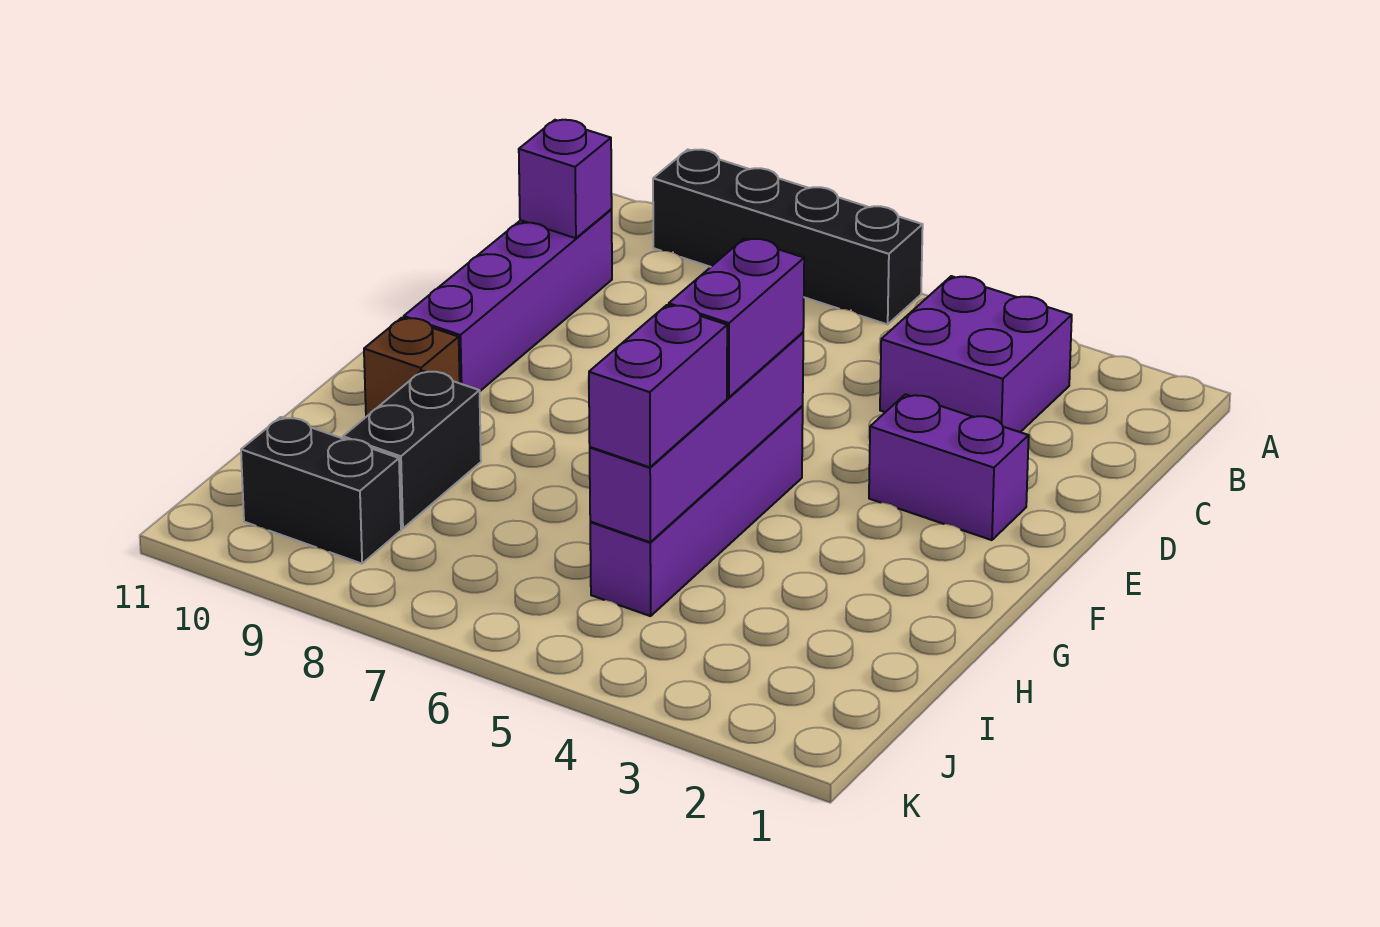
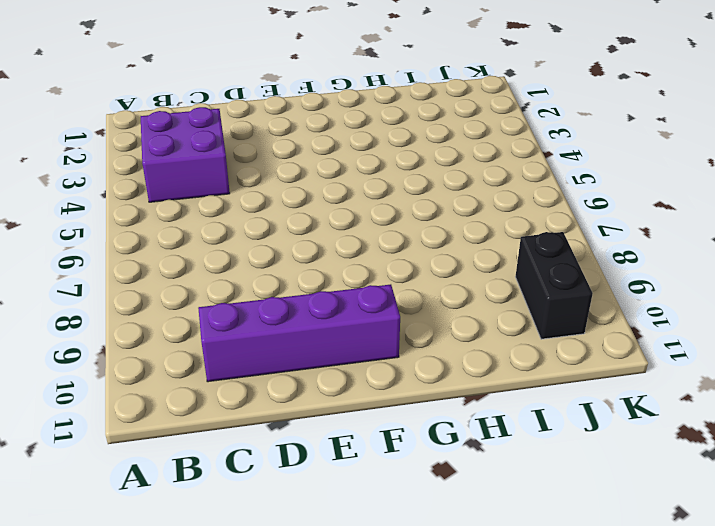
none -> black 1x4 brick [653,150,923,324]
none -> purple 1x2 brick [869,394,1029,540]
none -> purple 1x4 brick [590,406,803,616]

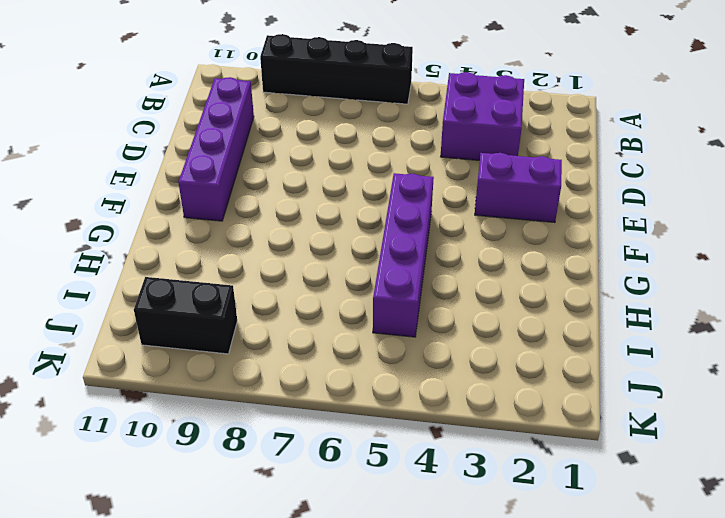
none -> brown 1x1 brick [364,318,460,417]
none -> black 1x2 brick [343,371,481,529]
none -> purple 1x1 brick [519,120,612,238]

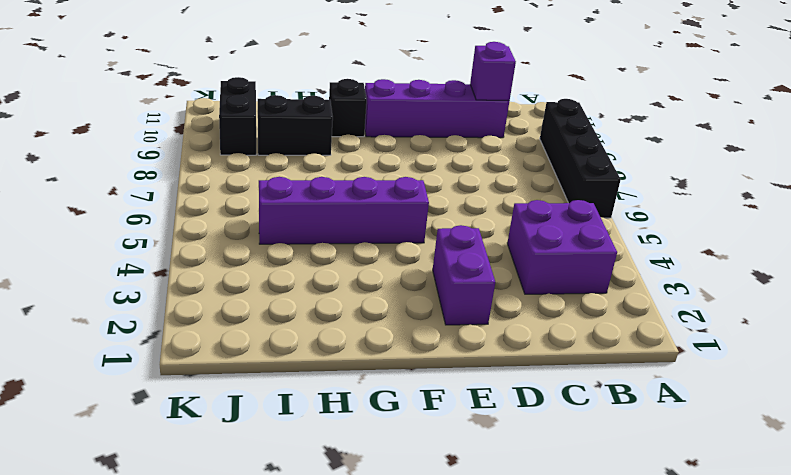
black 1x1 brick [329,79,367,137] -> brown 1x1 brick [364,318,460,417]
none -> purple 1x4 brick [590,332,803,542]
none -> purple 1x2 brick [669,238,804,398]
none -> purple 1x2 brick [589,305,727,467]

